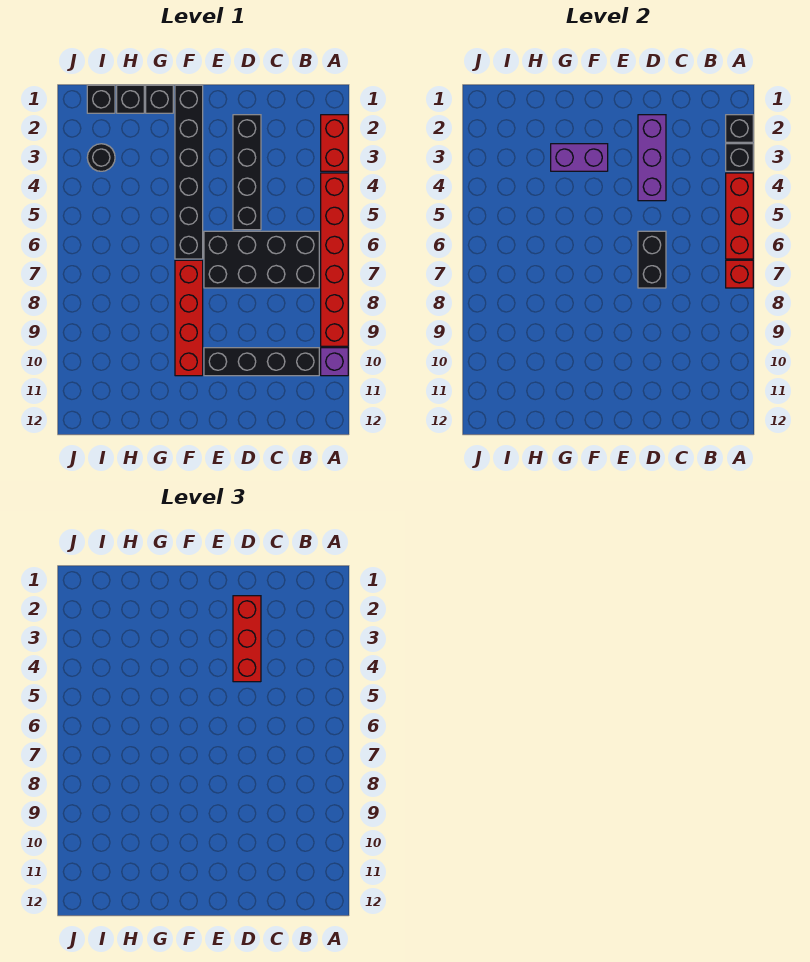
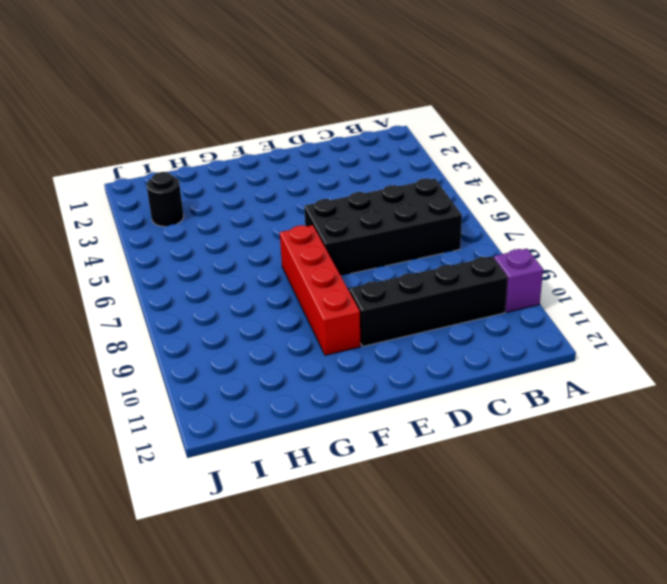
none -> red 1x2 brick [321,115,348,171]
none -> red 1x6 brick [321,173,348,346]
none -> black 1x4 brick [233,115,261,230]

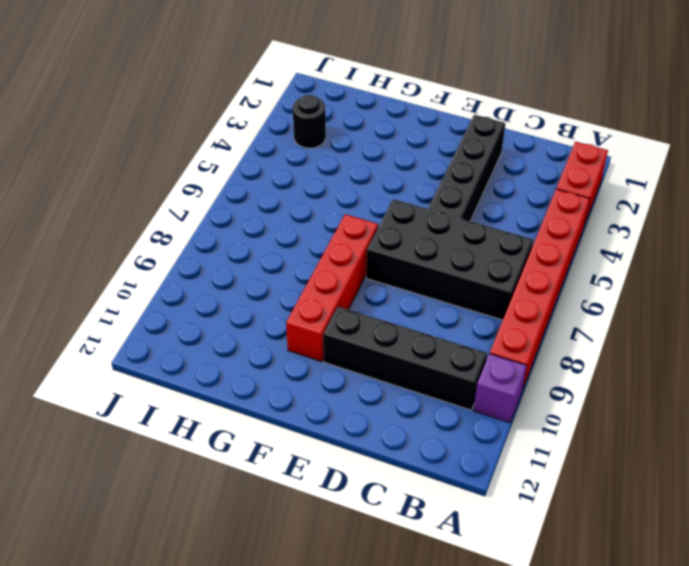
none -> black 1x6 brick [175,85,203,259]
none -> black 1x1 brick [146,85,173,113]
none -> black 1x1 brick [117,85,144,113]

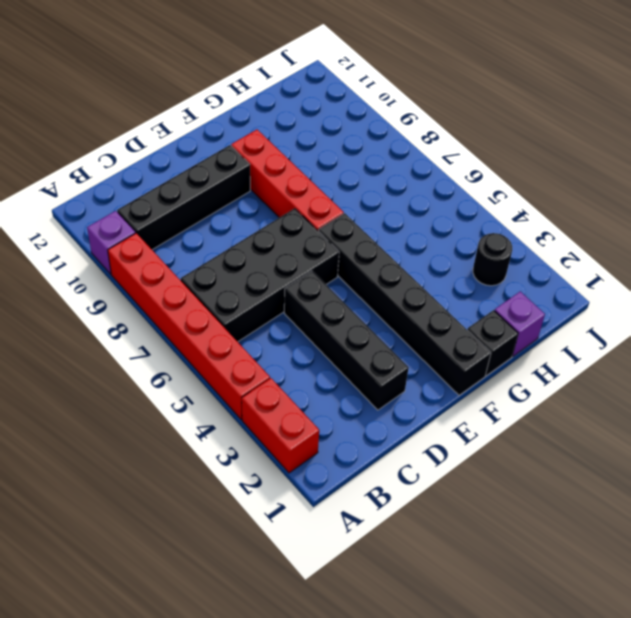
purple 1x1 brick [495,291,545,356] -> black 1x1 brick [117,85,144,113]
none -> black 1x1 brick [87,85,115,113]
none -> black 1x1 brick [726,115,753,142]
none -> black 1x1 brick [726,144,753,171]

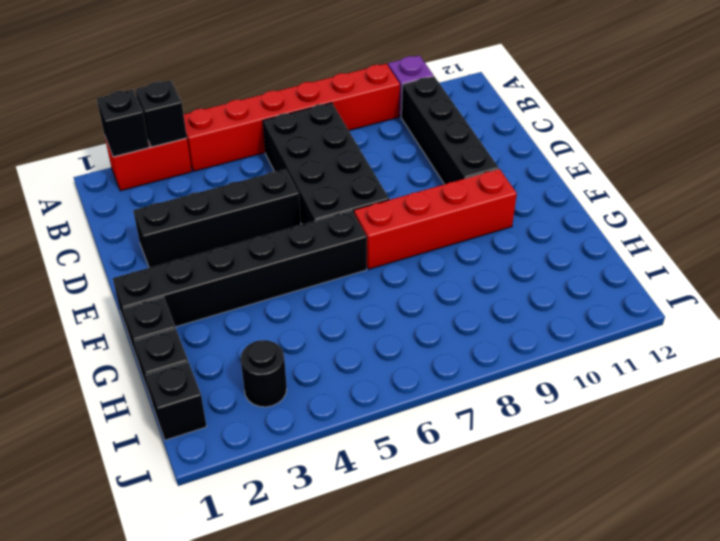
none -> red 1x3 brick [726,173,753,259]
none -> red 1x1 brick [726,260,753,288]
none -> purple 1x3 brick [638,115,666,201]

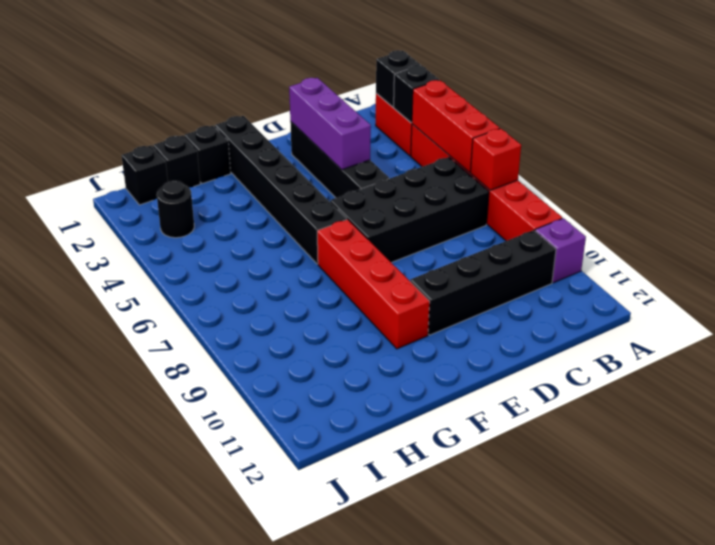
none -> black 1x2 brick [638,231,666,288]
none -> purple 1x2 brick [551,144,608,171]
none -> red 1x3 brick [233,596,261,682]

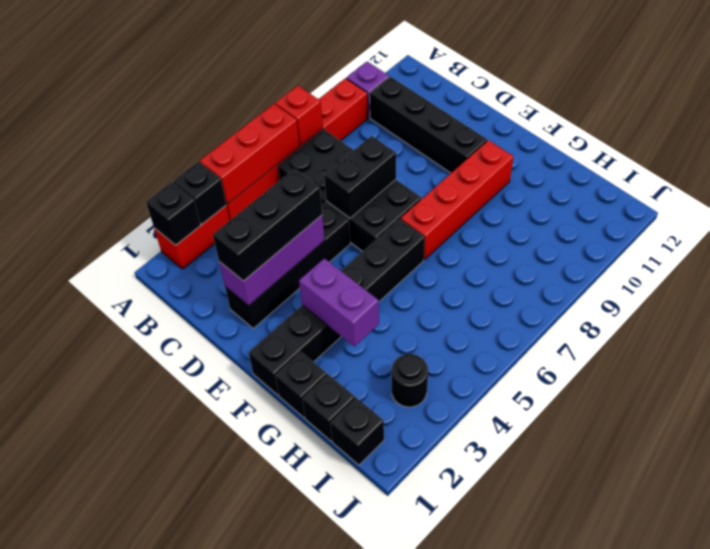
black 1x3 brick [213,169,322,281] -> red 1x3 brick [233,596,261,682]

